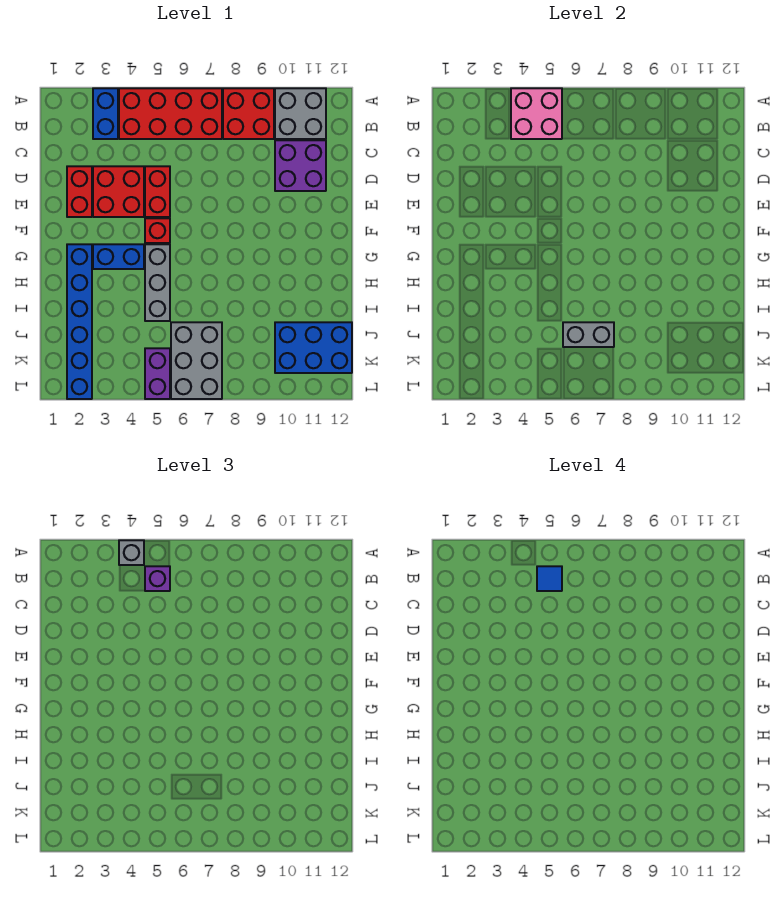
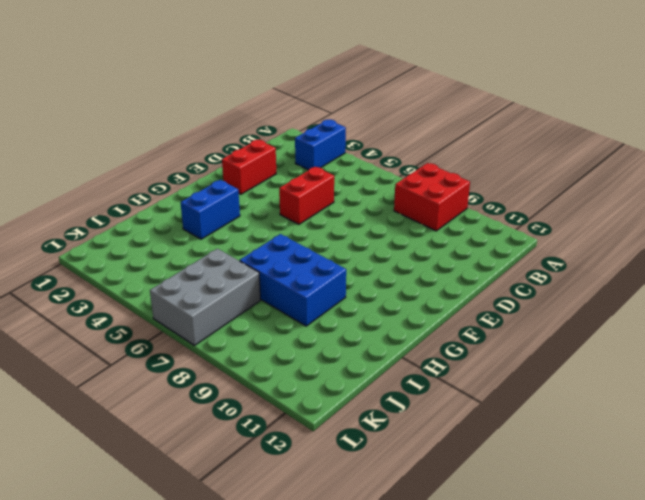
blue 1x2 brick [181,180,240,239] -> blue 1x2 brick turned to [93,244,144,269]
blue 2x3 brick [240,234,346,326] -> blue 2x3 brick moved to [275,322,352,373]
none -> red 2x4 brick [119,88,222,139]
none -> grey 2x2 brick [275,88,326,139]
none -> purple 2x2 brick [275,140,326,191]

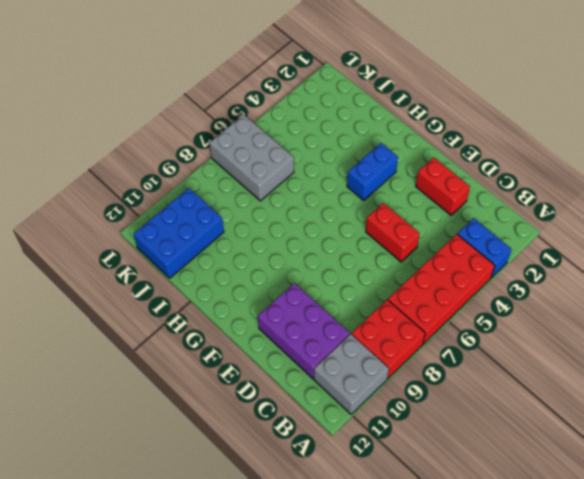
purple 2x3 brick [258,283,350,379] -> purple 2x2 brick [275,140,326,191]
none -> red 2x2 brick [93,166,144,217]
none -> red 1x1 brick [145,218,170,243]
none -> blue 1x6 brick [67,244,92,399]

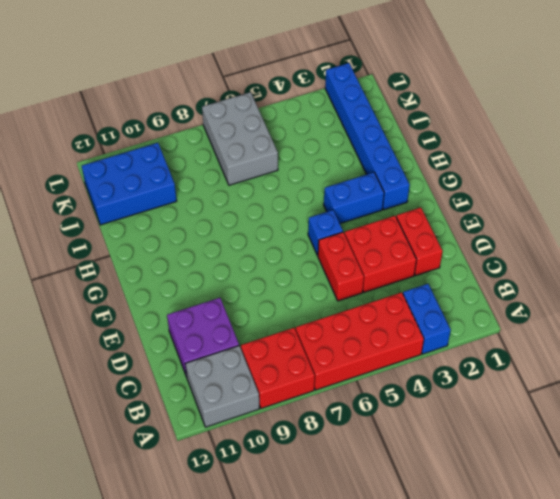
blue 1x1 brick [308,210,343,256] -> red 1x1 brick [145,218,170,243]
none -> grey 1x3 brick [145,244,170,321]
none -> purple 1x2 brick [145,348,170,399]
none -> pink 2x2 brick [511,88,562,139]

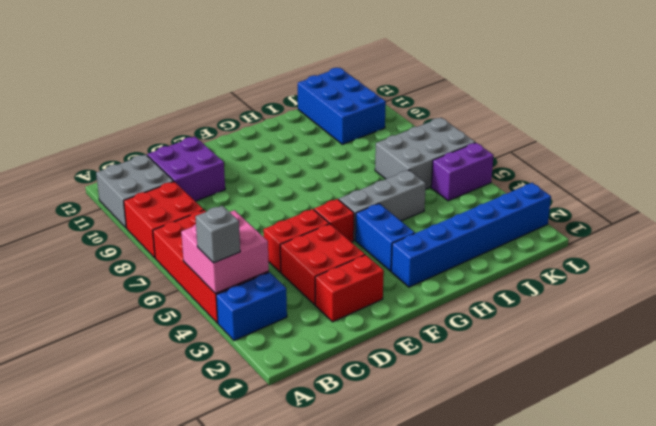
none -> grey 1x2 brick [563,322,614,347]
none -> purple 1x1 brick [145,566,170,591]
none -> blue 1x1 tile [537,566,562,591]

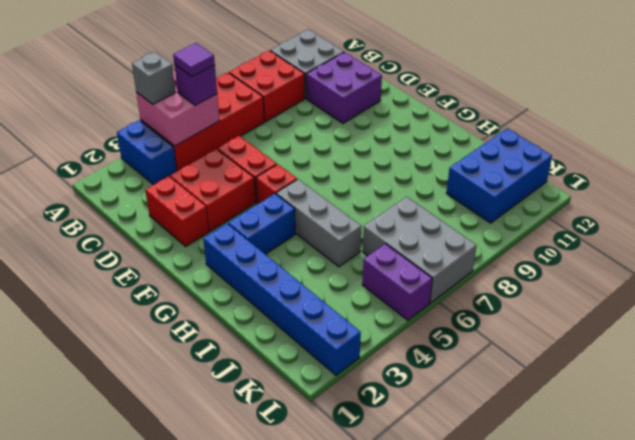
purple 1x1 tile [173,43,215,77] -> blue 1x1 tile [537,566,562,591]
none -> grey 1x2 brick [563,322,614,347]

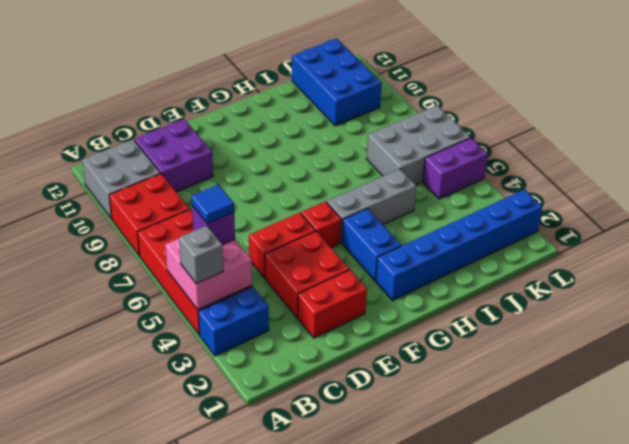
none -> grey 1x2 brick [563,322,614,347]

